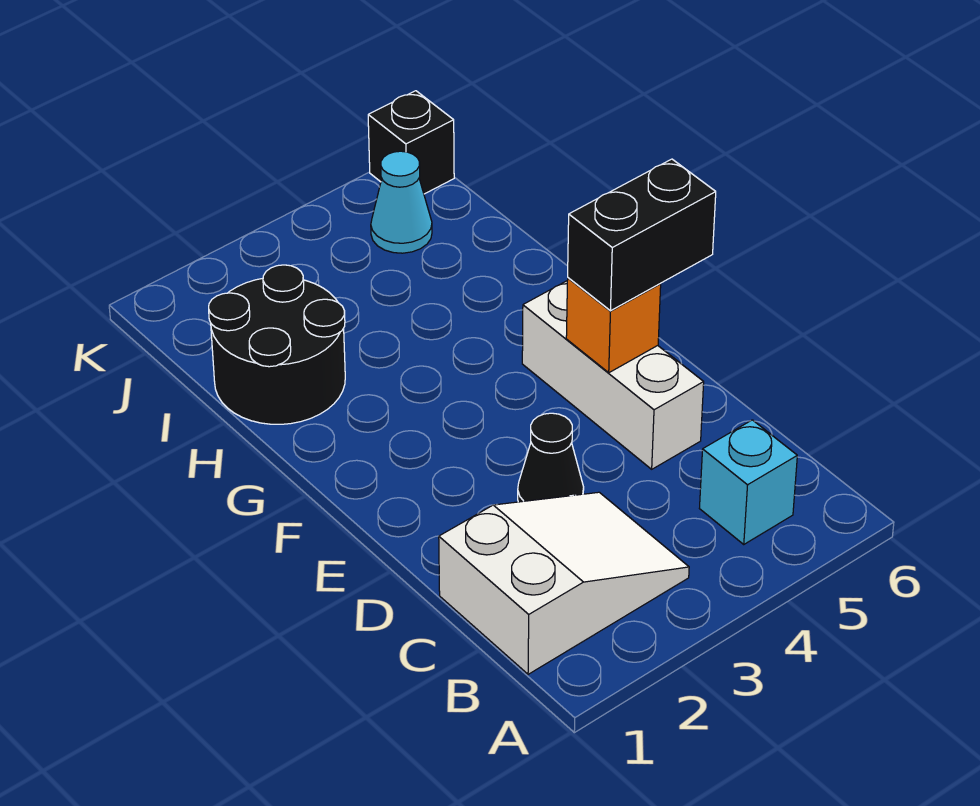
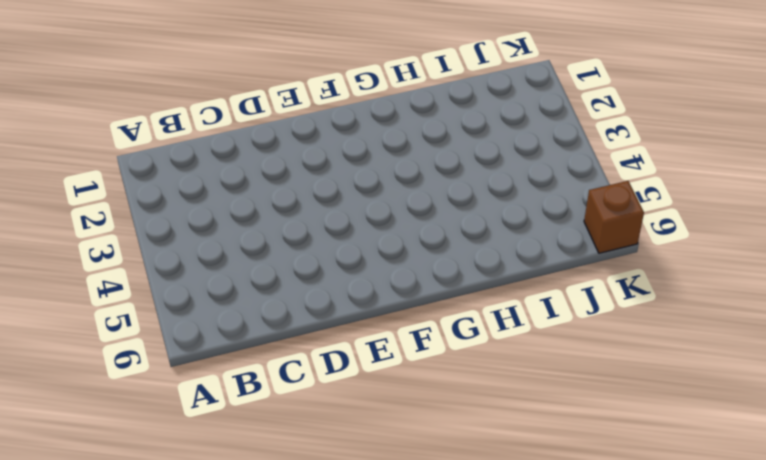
brown 1x1 brick [584,181,644,253] -> black 1x1 brick [368,91,454,194]
none -> white 2x3 slope [439,492,689,674]
none -> cyan 1x1 brick [699,420,797,544]

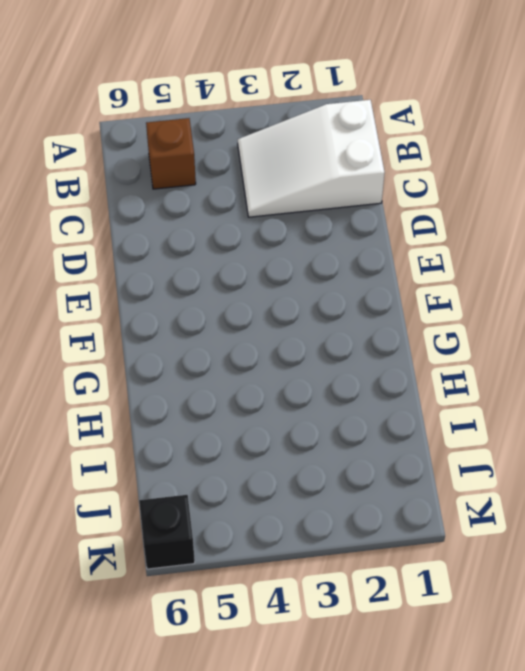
brown 1x1 brick [146,118,196,189] -> cyan 1x1 brick [699,420,797,544]
none -> black 1x1 cone [518,413,584,502]
none -> white 1x3 brick [522,281,704,469]

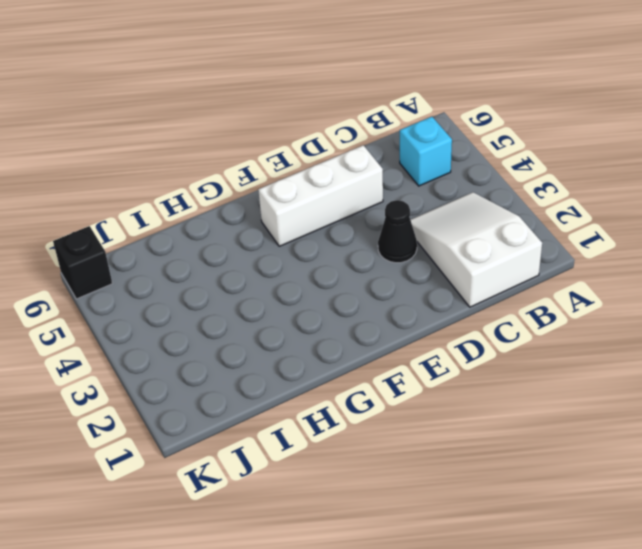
none -> black 2x2 round brick [209,265,345,424]
none -> cyan 1x1 cone [371,151,432,253]

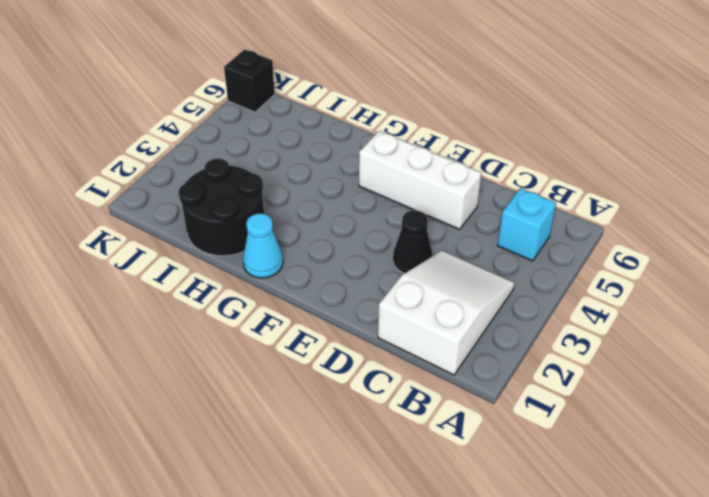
cyan 1x1 cone [243,213,283,278] -> cyan 1x1 cone moved to [371,151,432,253]
none -> orange 1x1 brick [566,278,661,373]
none -> black 1x2 brick [568,159,716,311]

